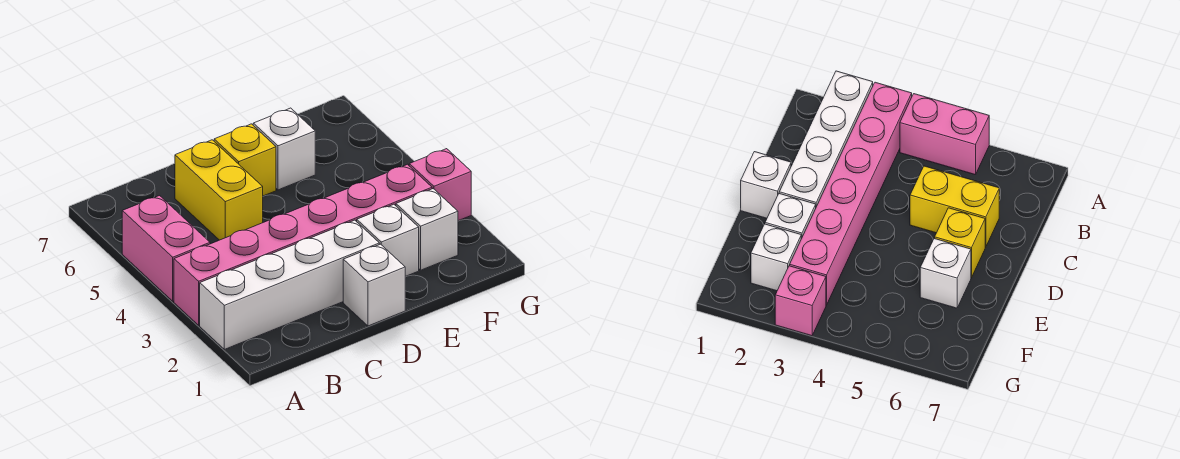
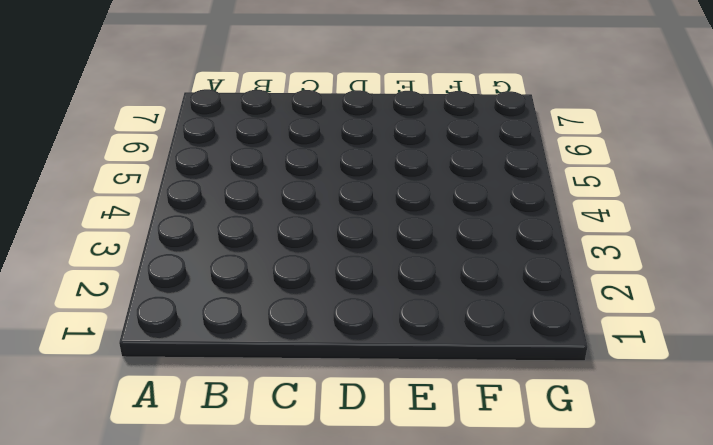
none -> white 1x4 brick [200,220,379,349]
none -> pink 1x6 brick [174,164,432,325]

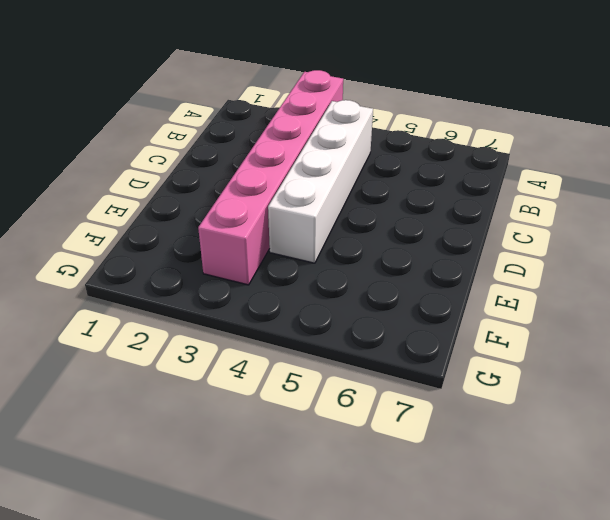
white 1x4 brick [268,100,373,263] -> white 1x4 brick moved to [200,220,379,349]
none -> pink 1x2 brick [122,196,210,301]
none -> yellow 1x2 brick [175,140,263,240]

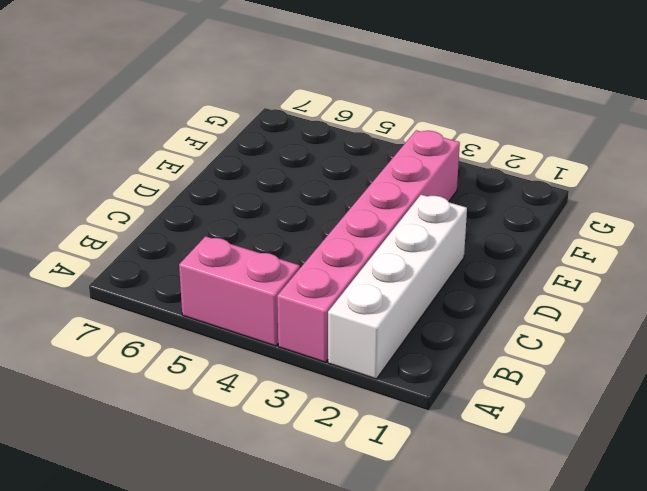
none -> yellow 1x2 brick [175,140,263,240]
none -> white 1x1 brick [343,244,405,326]

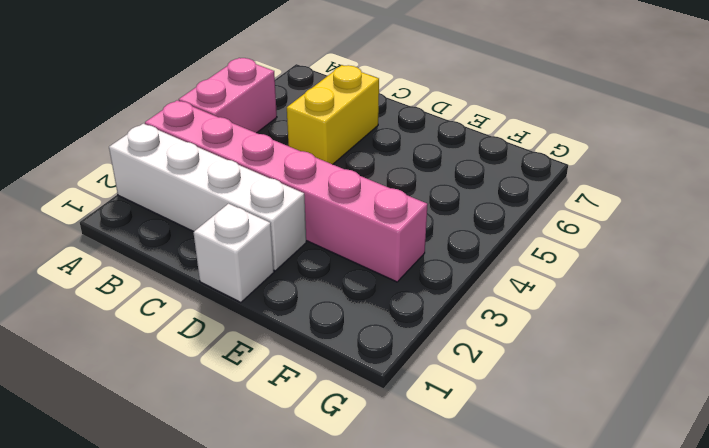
none -> yellow 1x1 brick [214,124,276,196]
none -> white 1x1 brick [357,204,419,277]

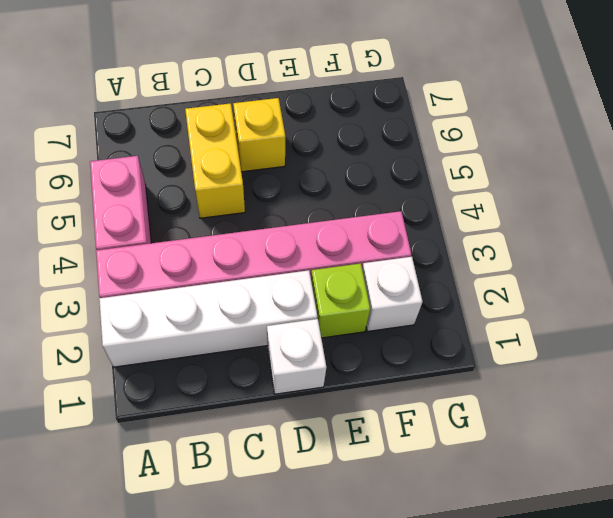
lime 1x1 brick [311,263,370,338] -> white 1x1 brick [357,204,419,277]
none -> white 1x1 brick [253,108,315,190]
none -> pink 1x1 brick [409,149,471,221]

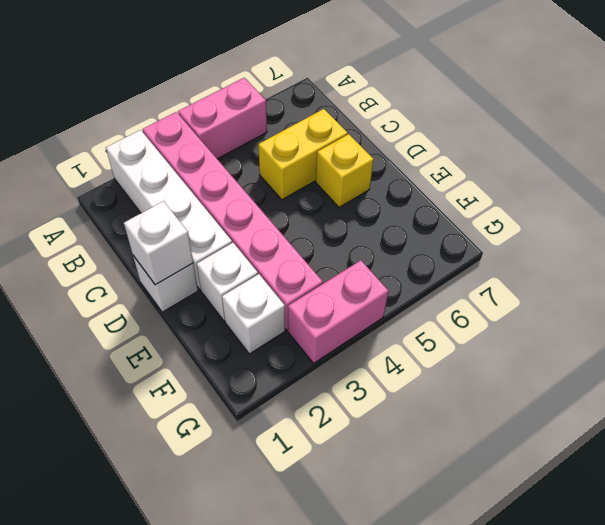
white 1x1 brick [124,201,193,285] -> white 1x1 brick moved to [253,108,315,190]
pink 1x2 brick [288,260,389,363] -> pink 1x1 brick [409,149,471,221]

